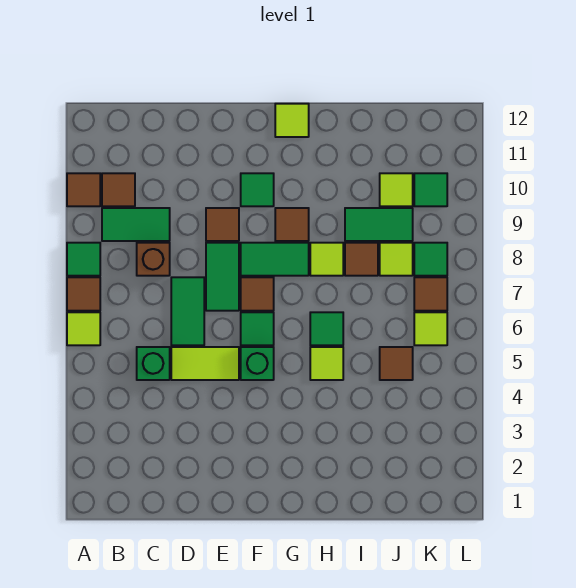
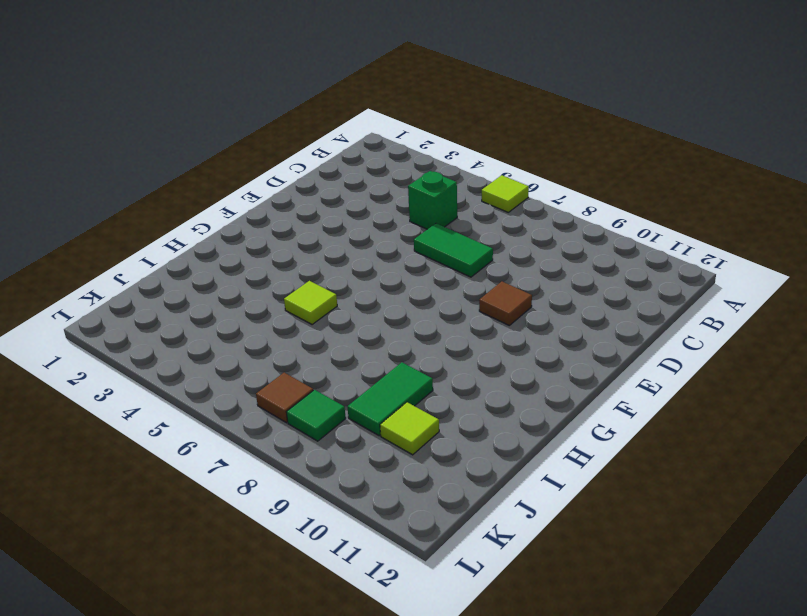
none -> brown 1x1 tile [67,277,100,311]
none -> green 1x1 tile [67,243,100,276]
none -> brown 1x1 tile [67,173,100,206]
none -> green 1x2 tile [102,208,170,241]

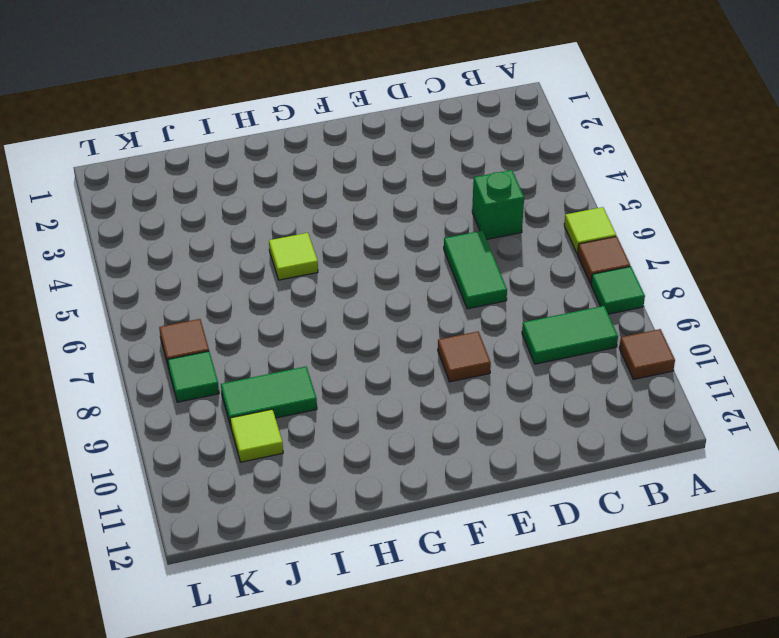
none -> brown 1x1 tile [102,173,135,206]
none -> brown 1x1 brick [137,243,170,276]
none -> lime 1x2 tile [171,347,239,380]
none -> green 1x2 tile [206,243,239,311]

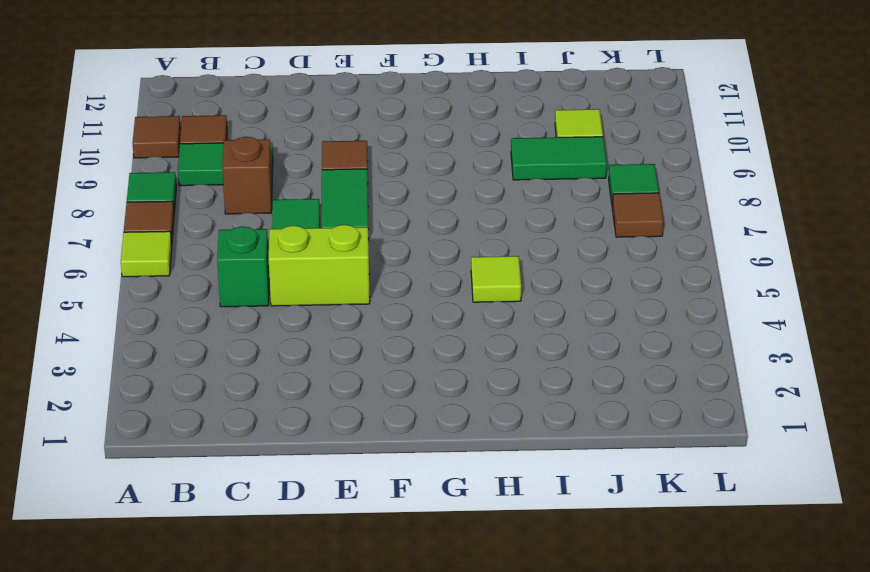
lime 1x2 brick [269,225,370,306] -> lime 1x2 tile [171,347,239,380]
none -> green 1x1 brick [241,347,274,380]
none -> green 1x1 tile [241,312,274,345]
none -> brown 1x1 tile [241,277,274,311]
none -> green 1x2 tile [241,243,309,276]

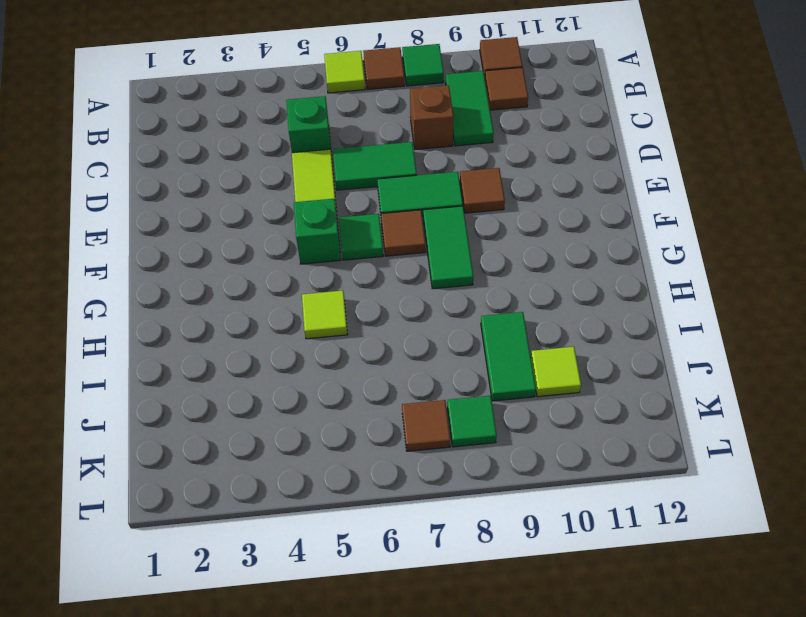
none -> green 1x1 tile [241,173,274,206]
none -> brown 1x1 tile [275,208,309,241]
none -> lime 1x1 tile [275,104,309,137]
none -> green 1x1 tile [310,312,343,345]

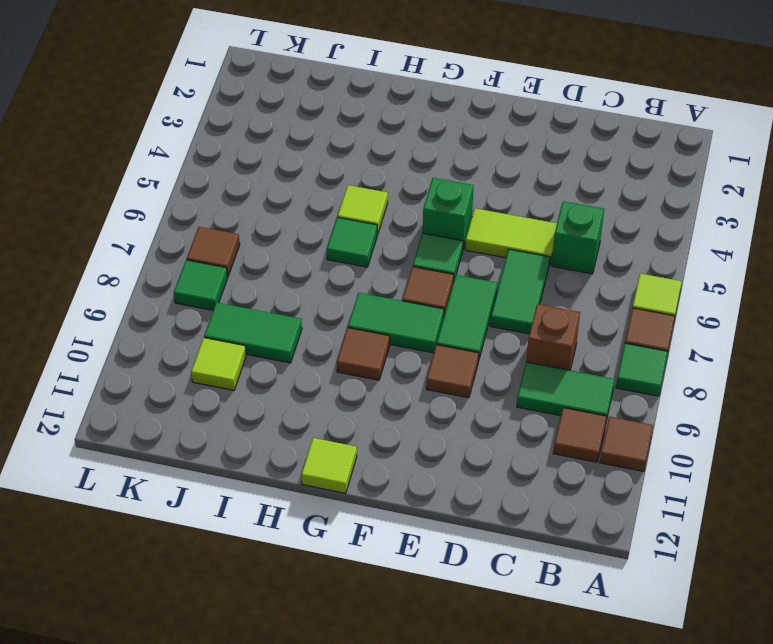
none -> green 1x1 tile [241,173,274,206]
none -> lime 1x1 tile [310,243,343,276]
none -> brown 1x1 tile [345,243,378,276]
none -> brown 1x1 tile [380,347,413,380]

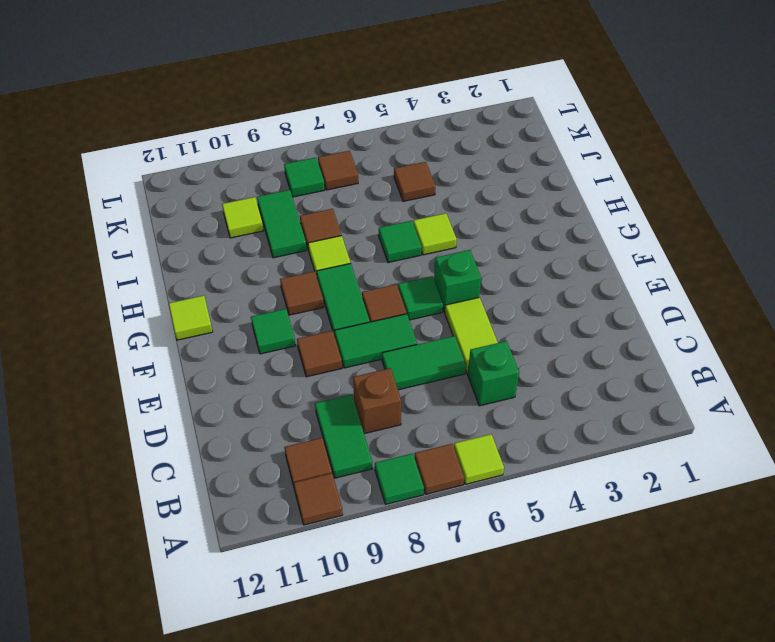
none -> lime 1x1 tile [380,243,413,276]
none -> lime 1x1 tile [414,312,447,345]
none -> green 1x1 tile [414,173,447,206]

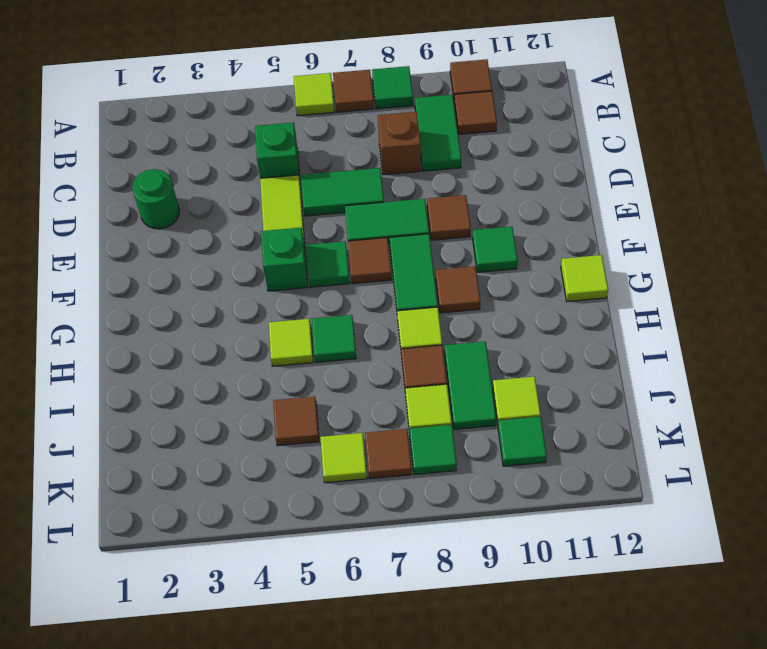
green 1x1 round brick [132,169,179,229] -> none

